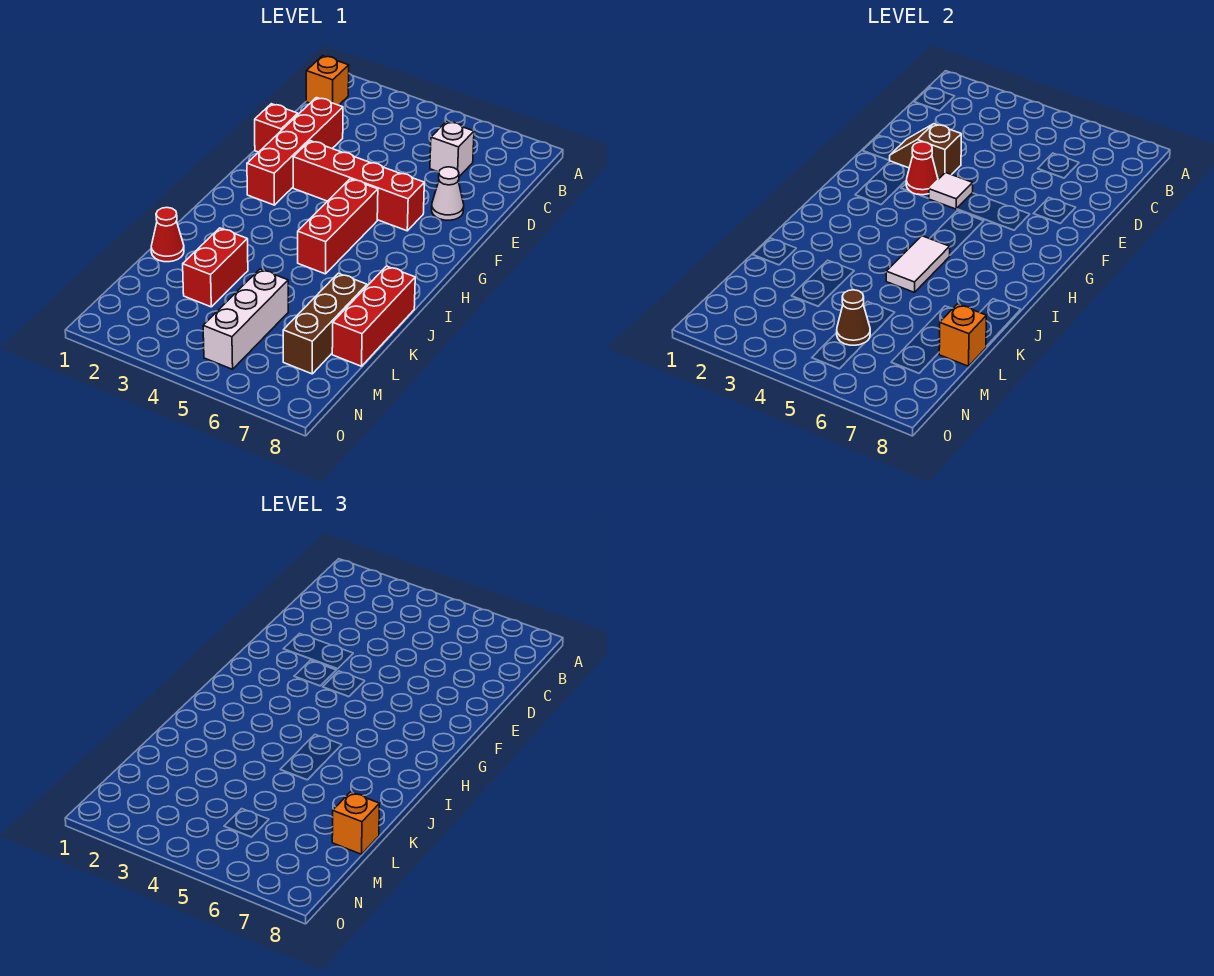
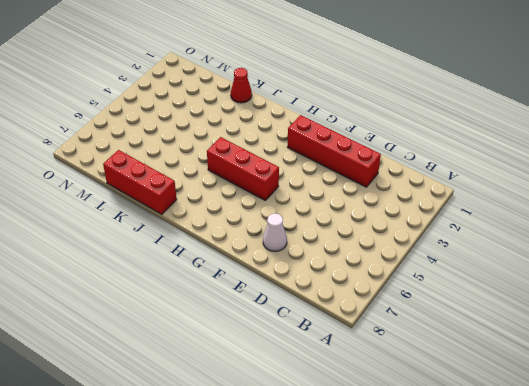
none -> orange 1x1 brick [306,56,349,105]
none -> white 1x1 brick [430,121,474,177]
none -> red 1x1 brick [255,104,298,152]

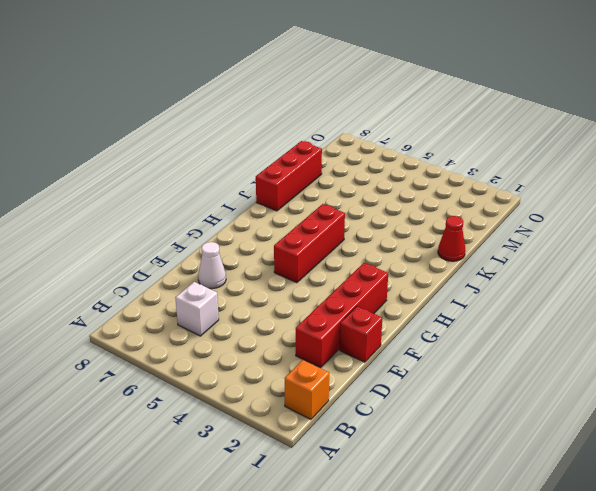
none -> red 1x4 brick [293,141,424,231]
none -> red 1x2 brick [183,228,248,307]
none -> brown 1x3 brick [283,273,367,374]

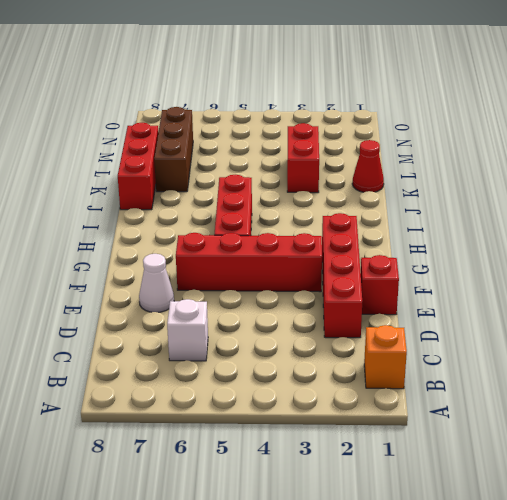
none -> white 1x3 brick [203,269,288,369]
none -> brown 1x2 slope [890,124,961,179]
none -> red 1x1 cone [906,142,938,195]

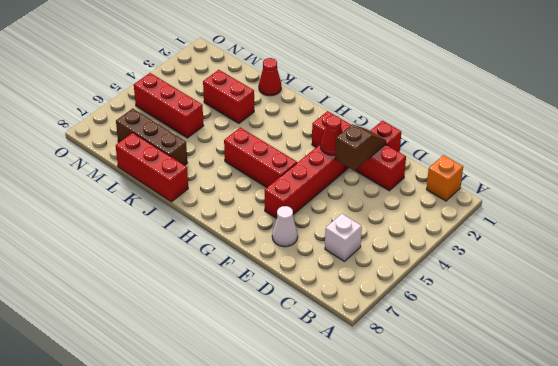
red 1x3 brick [134,73,204,138] -> white 1x3 brick [203,269,288,369]
none -> white 1x1 tile [929,173,973,209]
none -> white 1x2 tile [886,236,950,292]
none -> orange 1x1 brick [939,304,986,366]

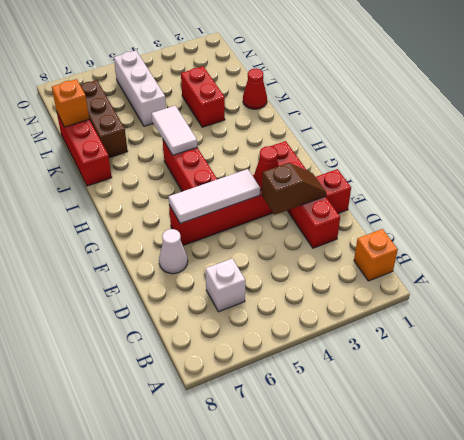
white 1x3 tile [169,169,260,224] -> white 1x1 tile [929,173,973,209]
none -> brown 1x1 cone [837,290,870,345]
none -> orange 1x1 brick [332,792,379,854]

